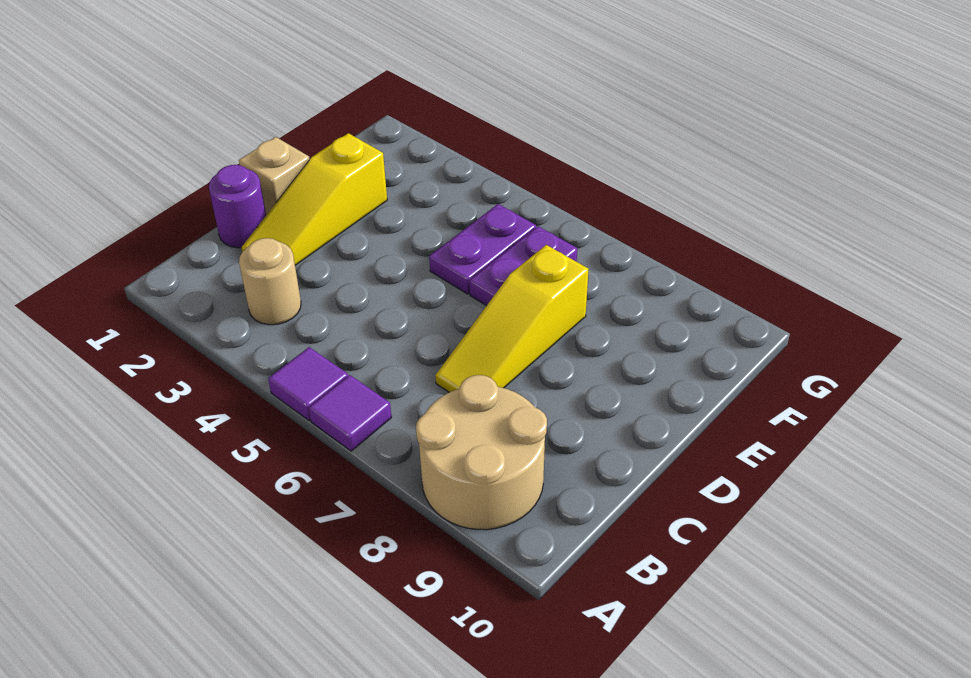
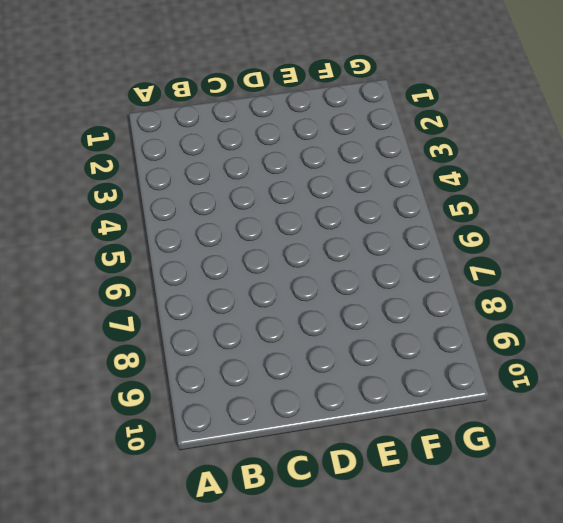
none -> purple 1x1 tile [268,347,348,421]
none -> purple 1x1 tile [309,375,391,451]

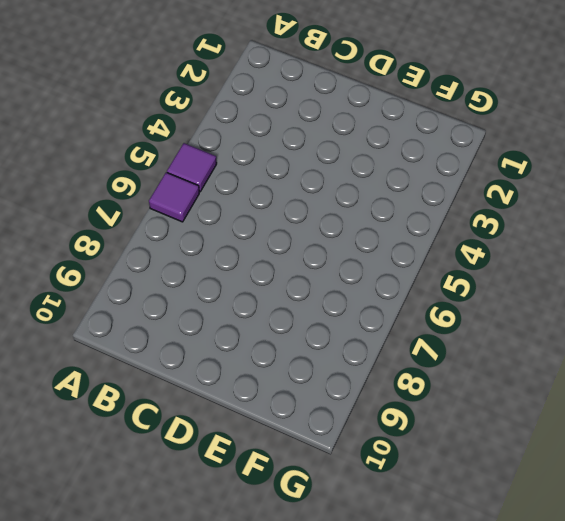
none -> tan 2x2 round brick [416,375,547,530]
none -> tan 1x1 round brick [239,238,301,325]

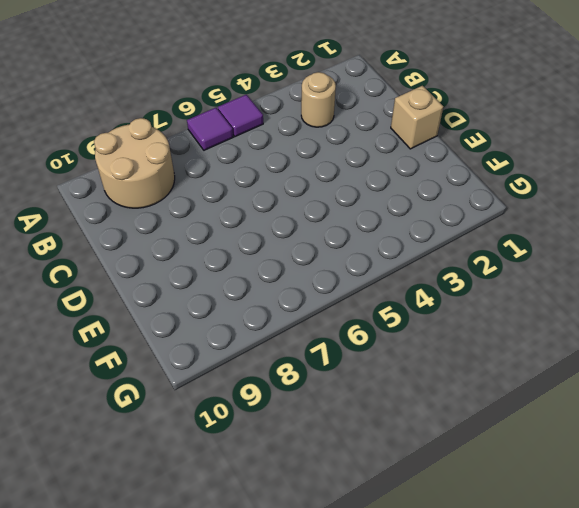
none -> purple 1x1 round brick [209,165,266,248]
none -> yellow 1x3 slope [241,133,387,265]

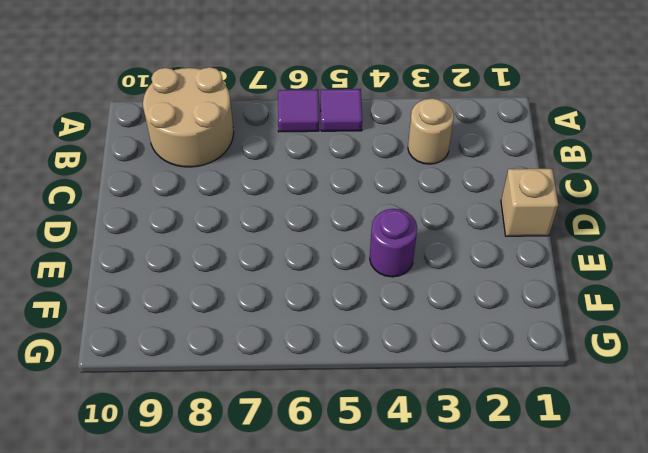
purple 1x1 round brick [370,209,417,277] -> purple 1x1 round brick moved to [209,165,266,248]
none -> yellow 1x3 slope [241,133,387,265]
none -> yellow 1x3 slope [435,245,589,392]

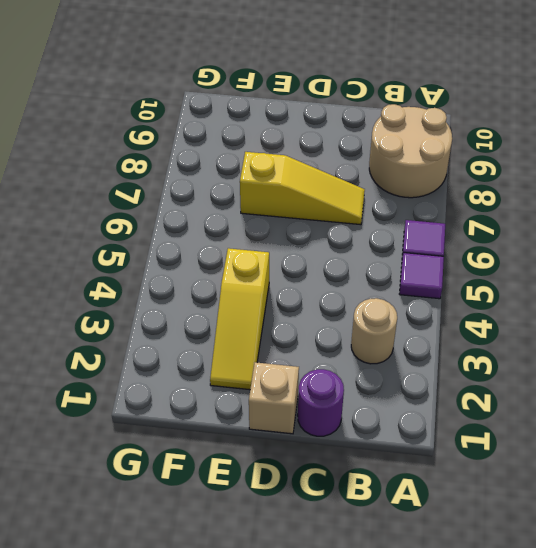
yellow 1x3 slope [210,248,269,390] -> yellow 1x3 slope turned to [241,133,387,265]
none -> purple 1x2 plate [429,204,536,294]
none -> purple 1x2 plate [469,226,577,306]

